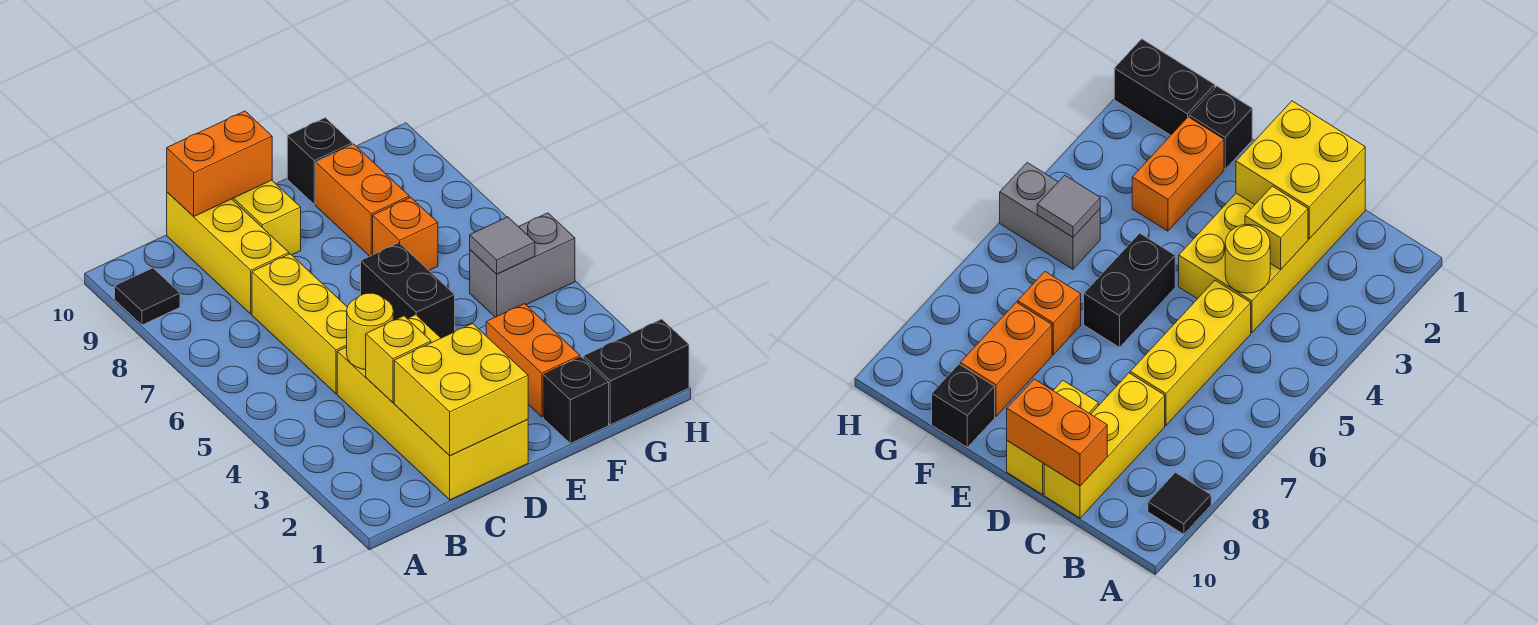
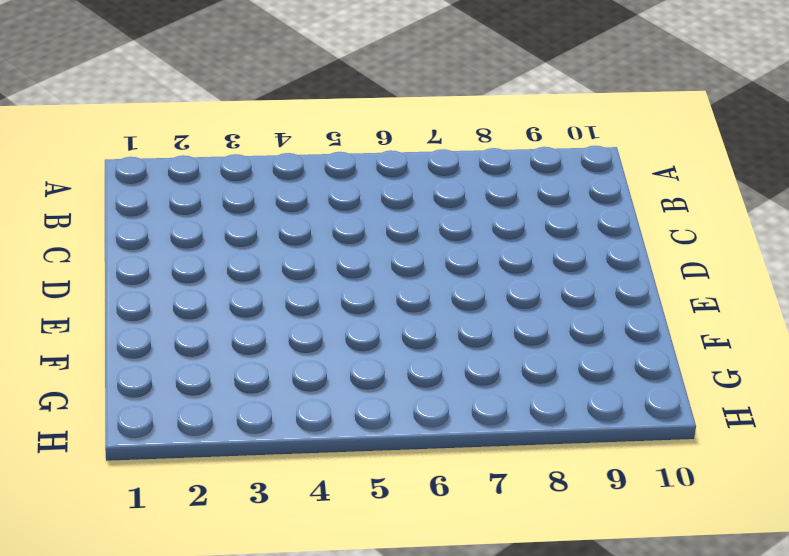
none -> black 1x1 tile [115,268,180,325]
none -> yellow 2x4 brick [337,315,528,500]
none -> yellow 1x3 brick [252,254,347,394]

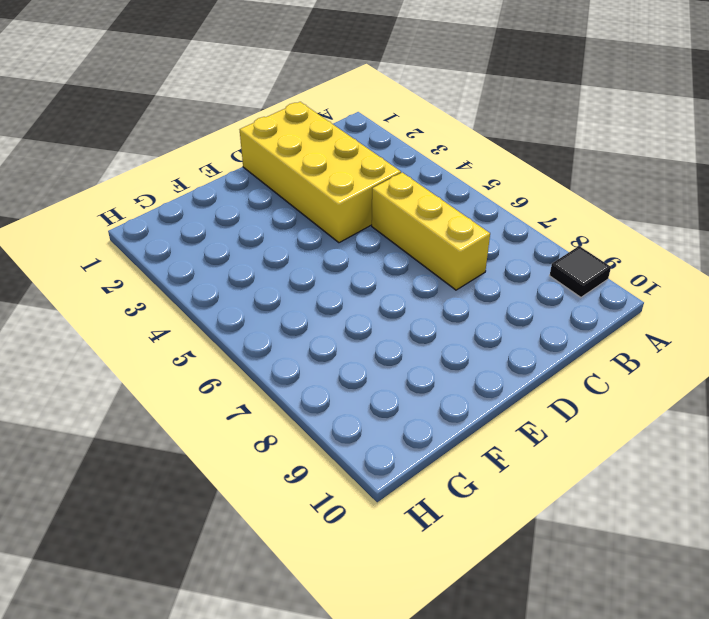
none -> yellow 1x3 brick [167,192,289,314]
none -> yellow 1x2 brick [232,180,301,255]
none -> black 1x2 brick [361,243,455,338]

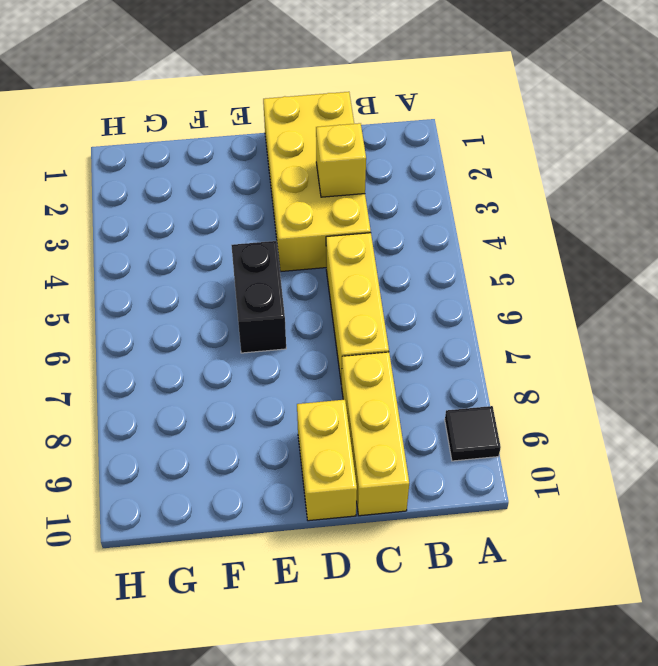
none -> black 1x1 brick [543,357,609,443]
none -> orange 1x2 brick [486,304,580,417]
none -> orange 1x1 brick [373,197,438,270]

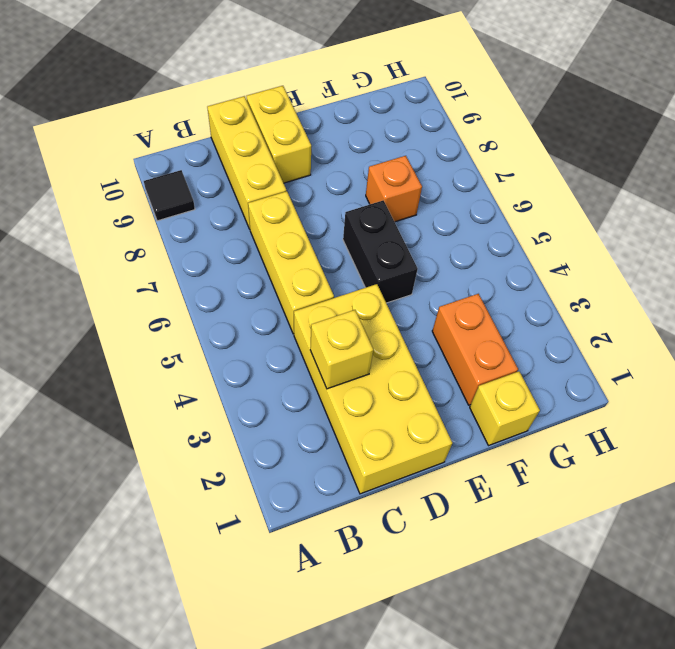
yellow 1x1 brick [470,371,540,445] -> black 1x1 brick [543,357,609,443]
none -> orange 1x2 brick [316,144,409,256]
none -> black 1x1 brick [287,118,353,204]
none -> black 1x2 brick [583,319,689,425]

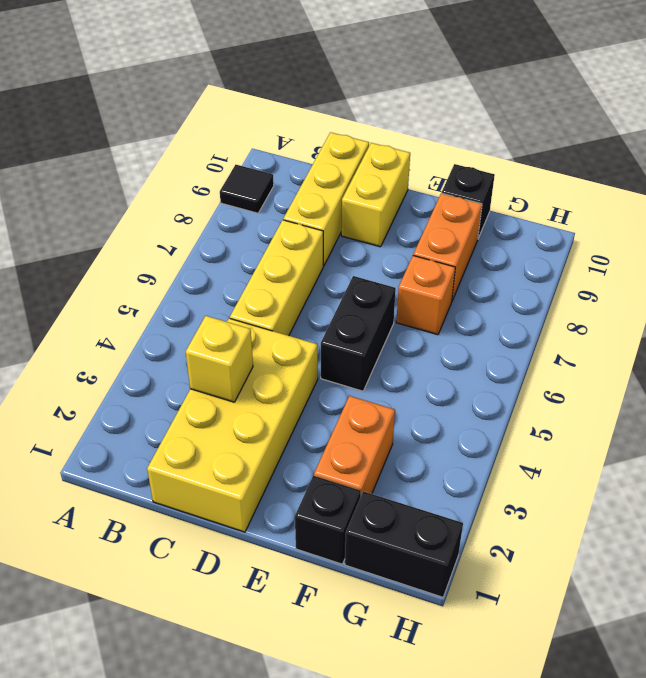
none -> grey 1x2 brick [470,213,575,317]
none -> yellow 2x2 brick [394,324,528,456]
none -> yellow 1x1 round brick [347,293,393,370]

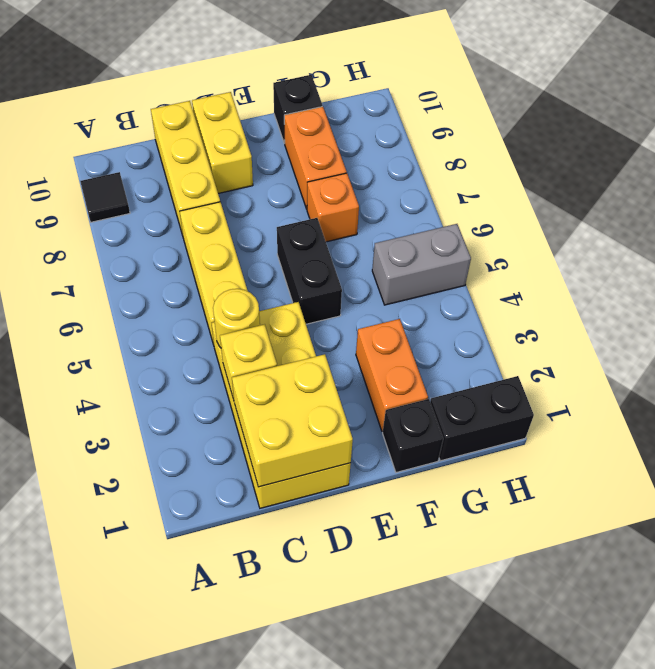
none -> orange 1x2 brick [167,111,272,217]
none -> grey 1x1 tile [470,217,535,274]

